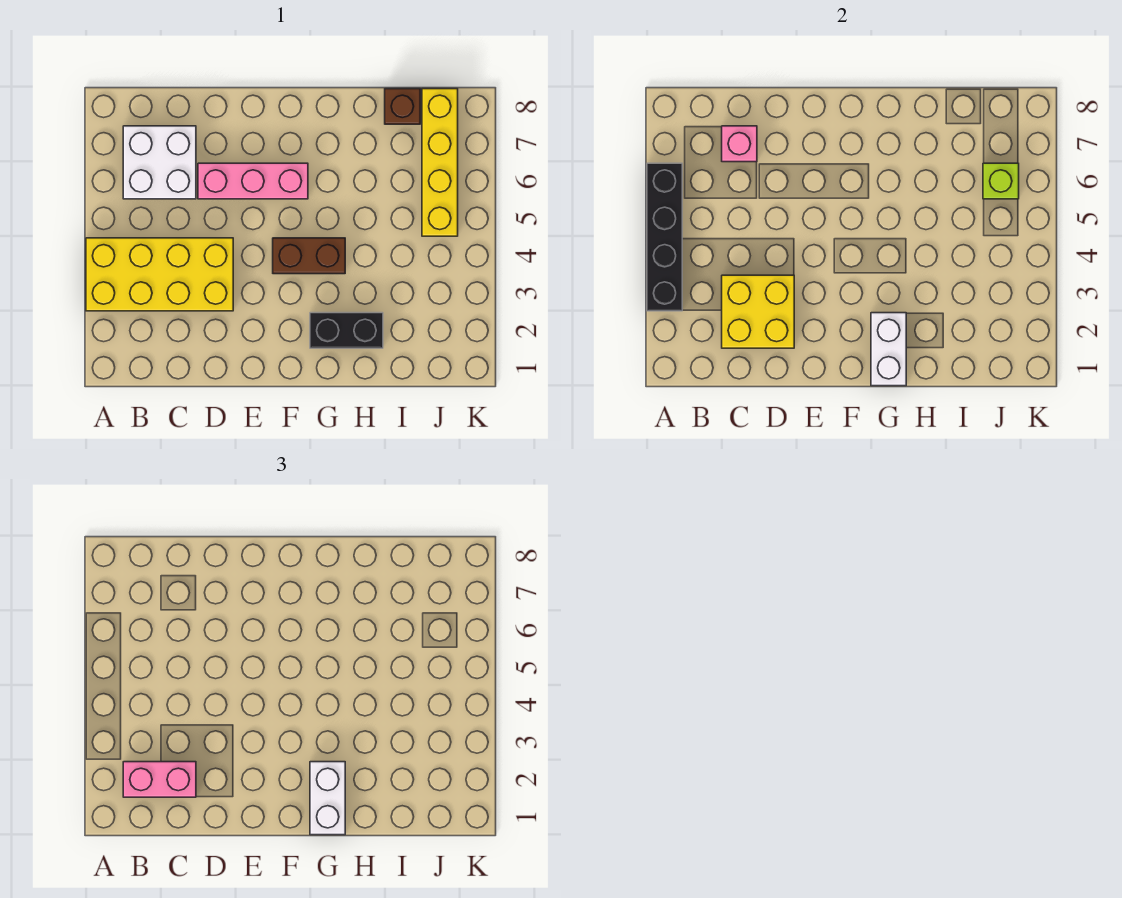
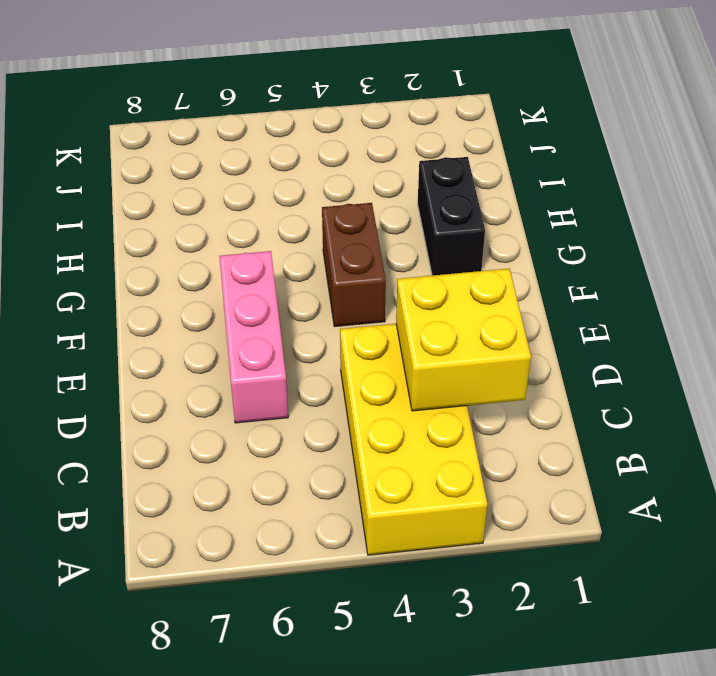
none -> white 2x2 brick [123,126,196,199]
none -> brown 1x1 brick [385,89,420,124]
none -> yellow 1x4 brick [422,89,458,236]

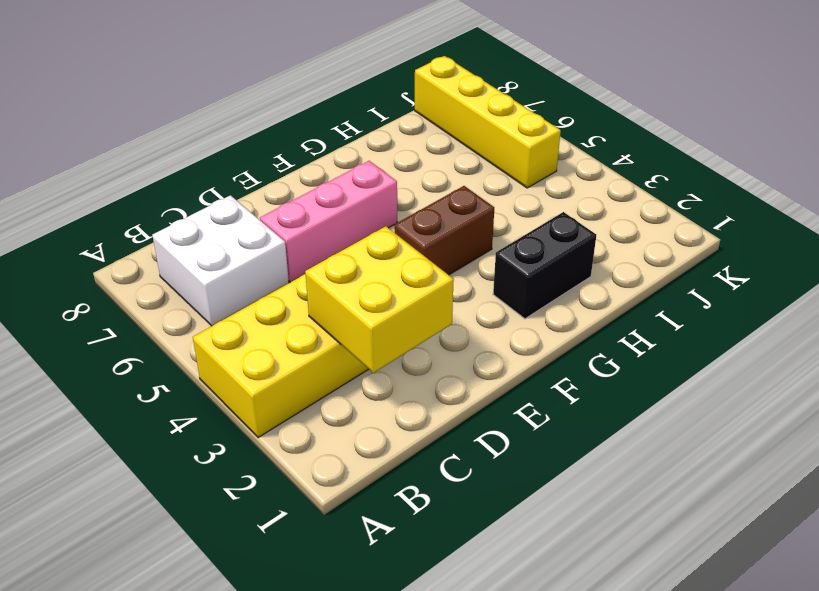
none -> brown 1x1 brick [385,89,420,124]
none -> black 1x4 brick [647,163,682,311]
none -> pink 1x1 brick [722,126,757,162]

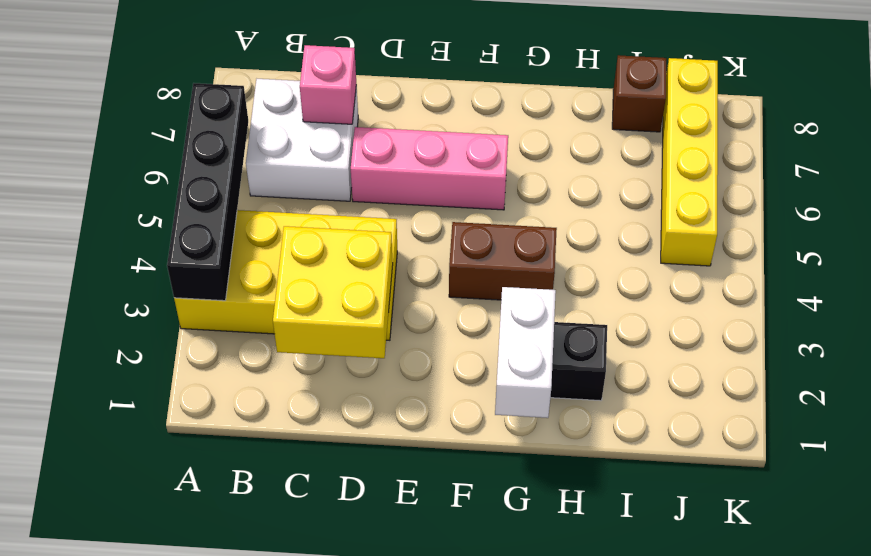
none -> lime 1x1 brick [983,163,1019,199]
none -> pink 1x2 brick [123,762,196,797]
none -> white 1x2 brick [310,762,345,835]

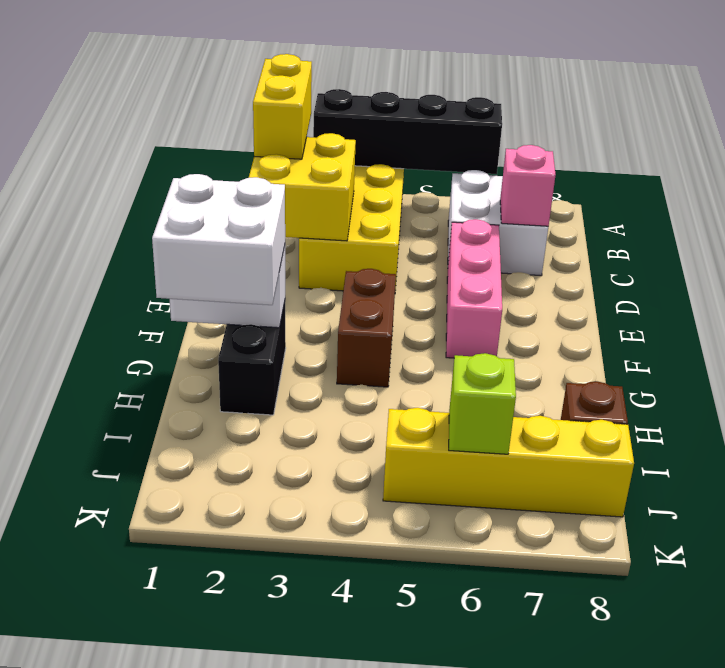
yellow 1x2 brick [253,54,312,159] -> pink 1x2 brick [123,762,196,797]
white 2x2 brick [152,174,285,305] -> white 1x2 brick [310,762,345,835]

